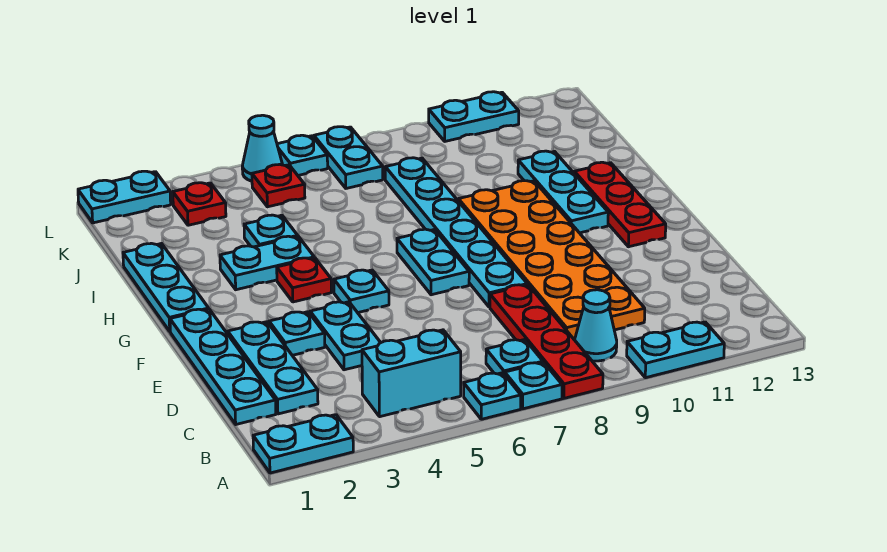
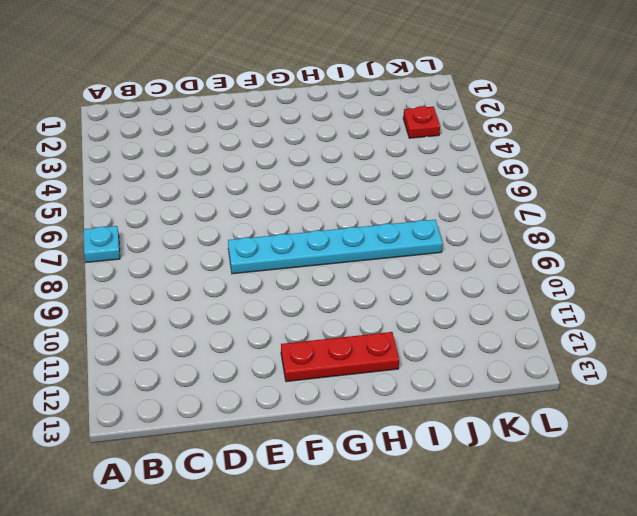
none -> cyan 1x2 plate [253,415,353,473]
none -> cyan 1x1 plate [464,373,521,419]
none -> red 1x4 plate [490,285,603,398]

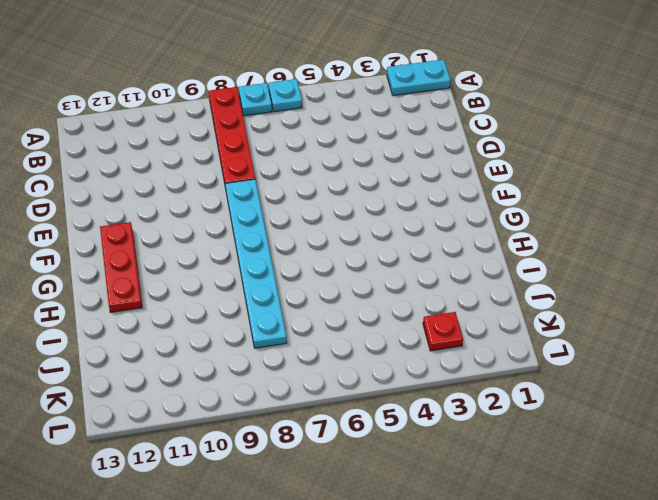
none -> cyan 1x2 plate [627,322,724,378]
none -> cyan 1x2 brick [362,330,461,417]
none -> cyan 1x1 plate [486,340,543,375]

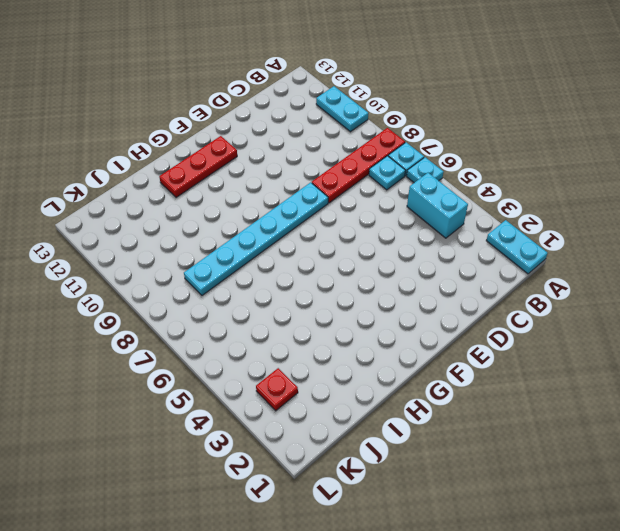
none -> cyan 1x1 cone [575,290,617,361]
none -> cyan 1x4 plate [170,309,276,424]
none -> cyan 1x3 plate [228,322,318,414]

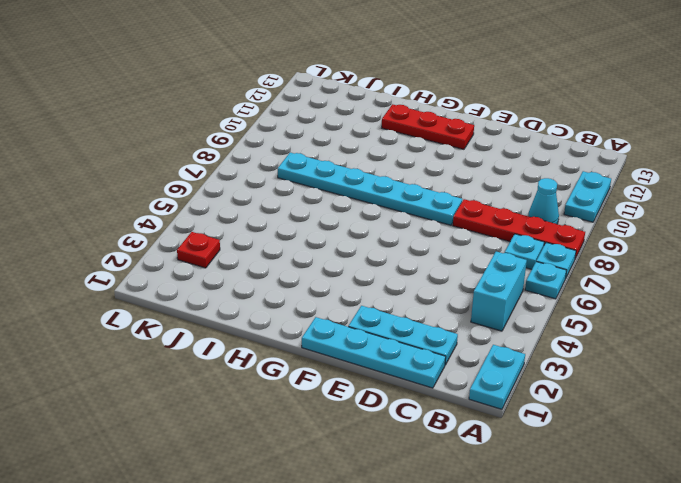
none -> orange 2x6 plate [458,181,645,340]
none -> cyan 1x2 plate [310,302,381,370]
none -> cyan 1x1 plate [269,312,325,355]

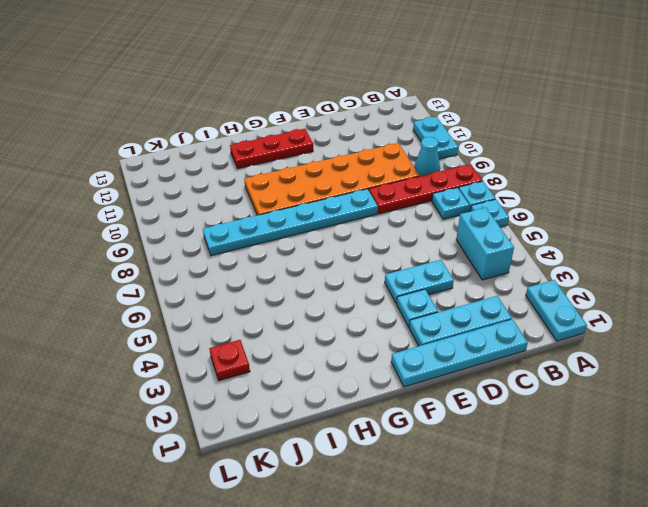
none -> cyan 1x1 plate [334,270,389,313]
none -> cyan 1x2 plate [397,229,469,295]
none -> cyan 1x3 plate [123,243,209,331]

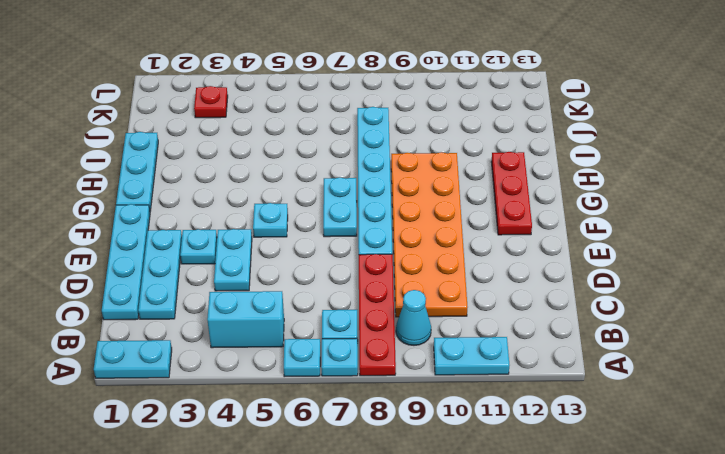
none -> red 1x1 plate [277,258,331,302]
none -> cyan 1x3 plate [518,151,608,233]
none -> cyan 1x2 plate [220,236,314,290]

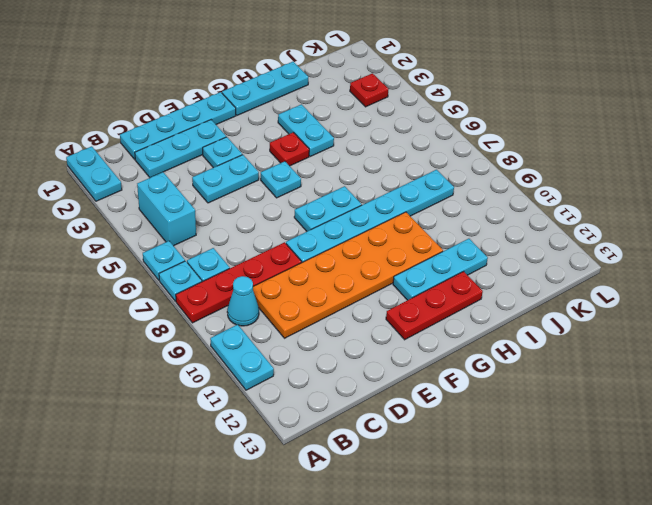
none -> cyan 1x1 plate [244,215,298,247]
none -> red 1x1 plate [252,164,305,207]
none -> cyan 1x2 plate [314,127,383,188]

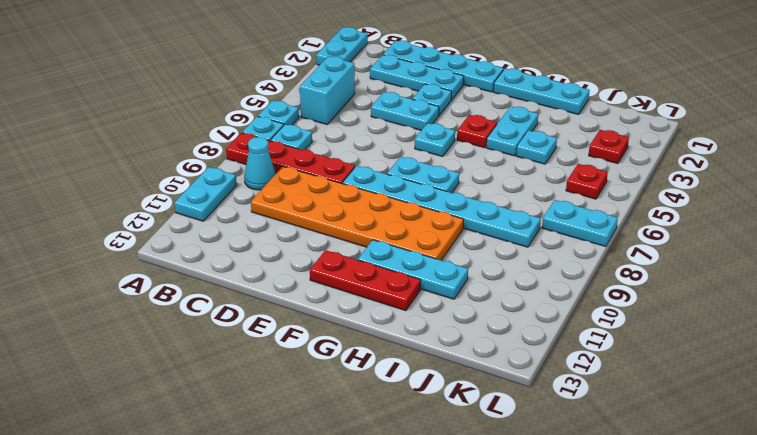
none -> cyan 1x2 plate [78,171,171,223]
none -> cyan 1x1 cone [242,115,282,181]
none -> cyan 1x1 plate [277,135,328,175]

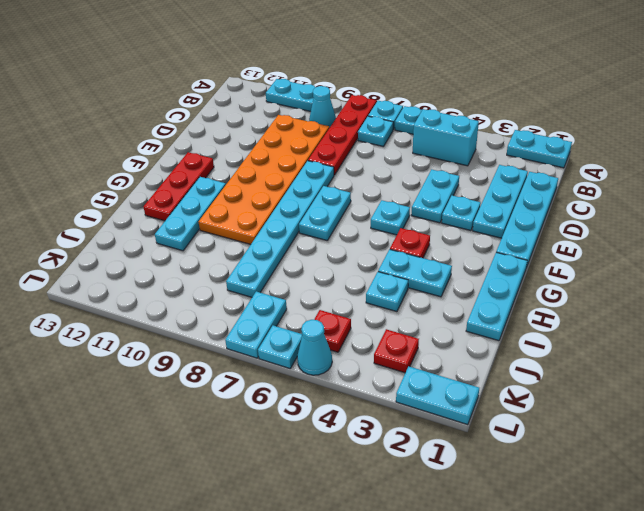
none -> cyan 1x2 plate [429,92,519,141]

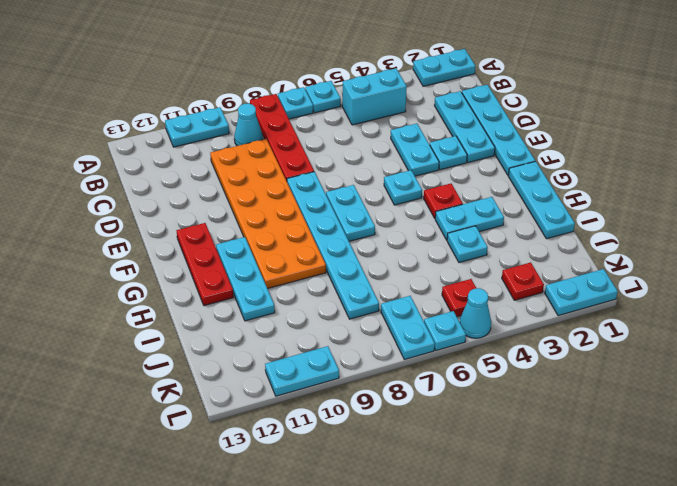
none -> cyan 1x1 plate [486,340,543,375]

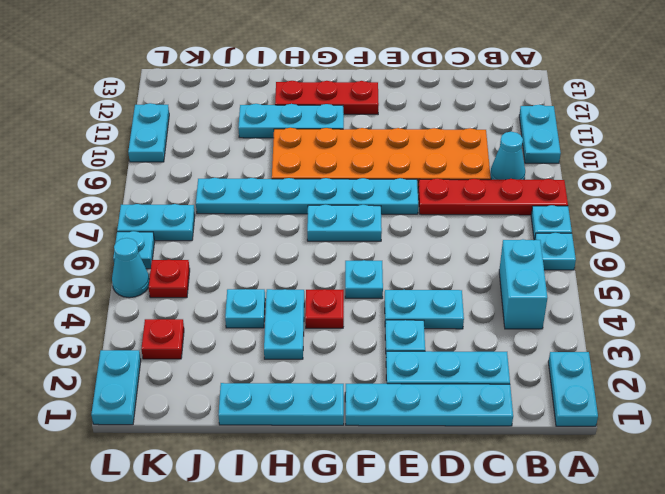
none -> cyan 1x1 plate [486,340,543,375]

